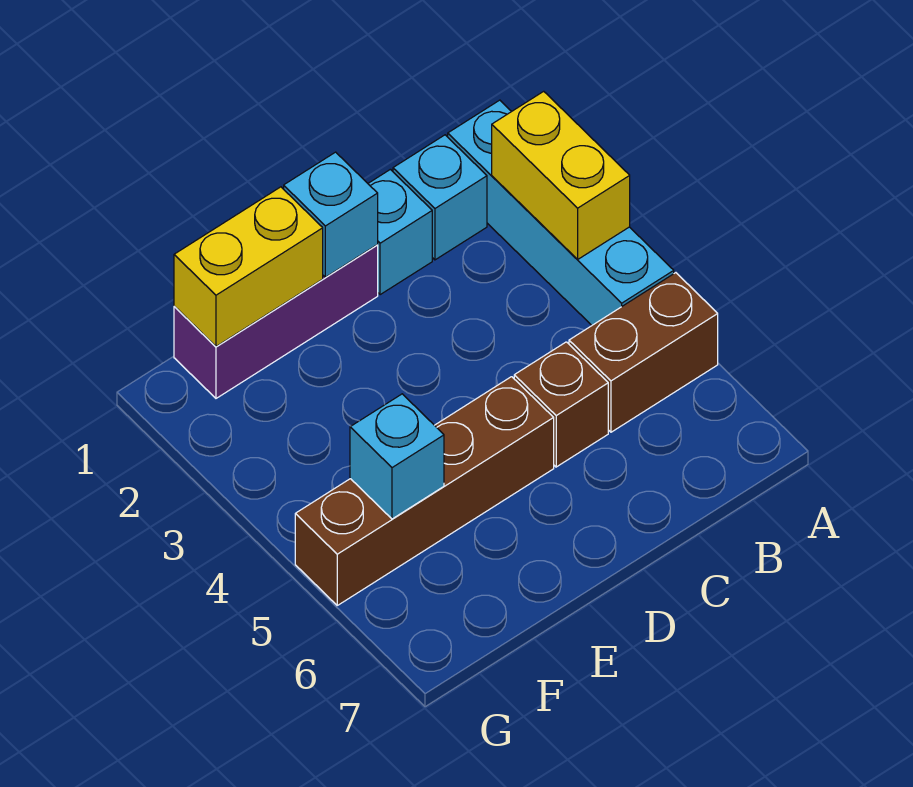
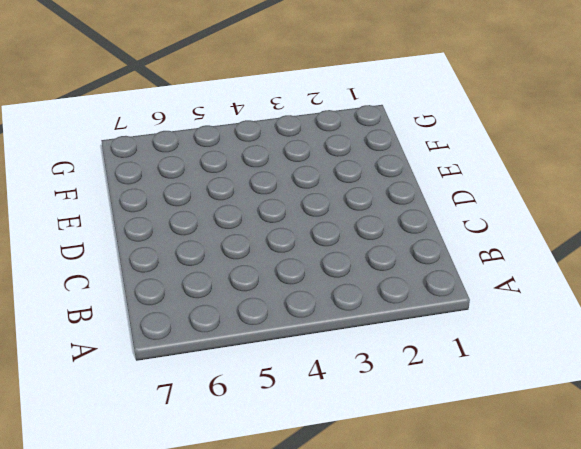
none -> cyan 1x4 brick [448,100,674,325]
none -> brown 1x2 brick [569,273,718,432]

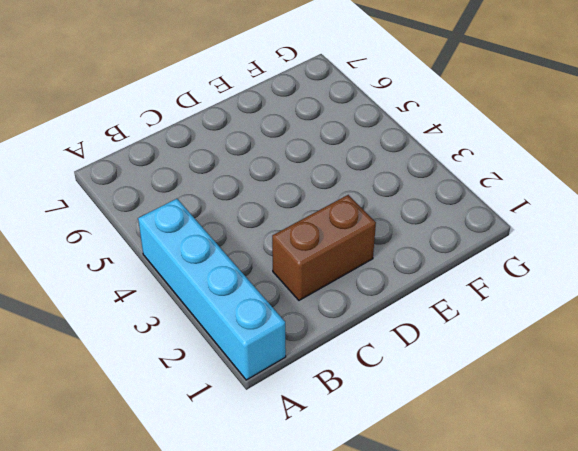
brown 1x2 brick [272,195,376,300] -> brown 1x2 brick moved to [569,273,718,432]
none -> cyan 1x1 brick [393,135,487,260]
none -> cyan 1x1 brick [368,169,432,295]

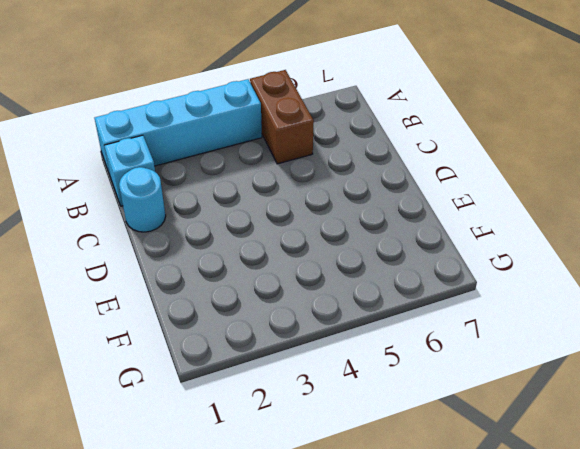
cyan 1x1 round brick [119,167,166,232] -> cyan 1x1 brick [368,169,432,295]
none -> brown 1x1 brick [514,342,608,467]
none -> purple 1x3 brick [174,245,378,398]

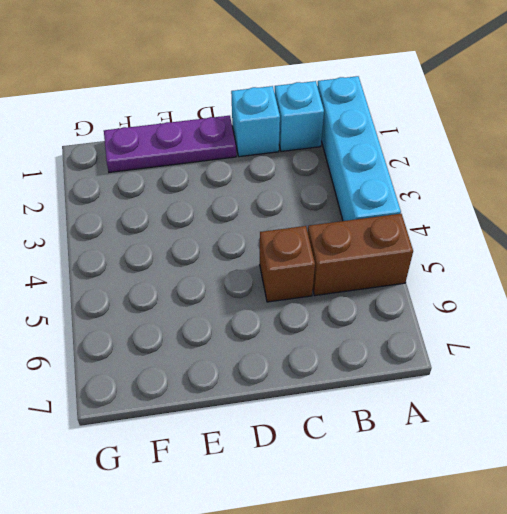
purple 1x3 plate [104,116,236,172] -> purple 1x3 brick [174,245,378,398]
none -> brown 1x4 brick [295,377,554,605]
none -> yellow 1x2 brick [492,91,630,260]

